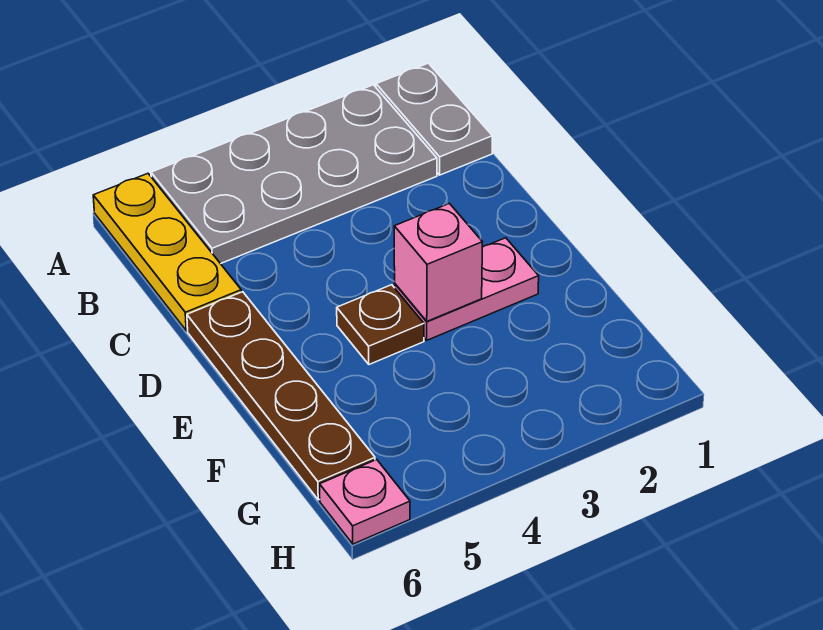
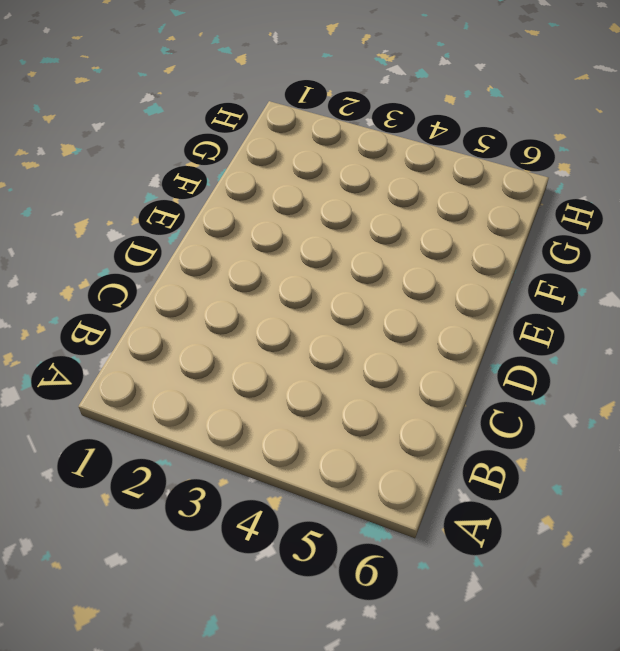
none -> grey 1x2 plate [376,63,492,175]
none -> grey 2x4 plate [151,85,437,264]

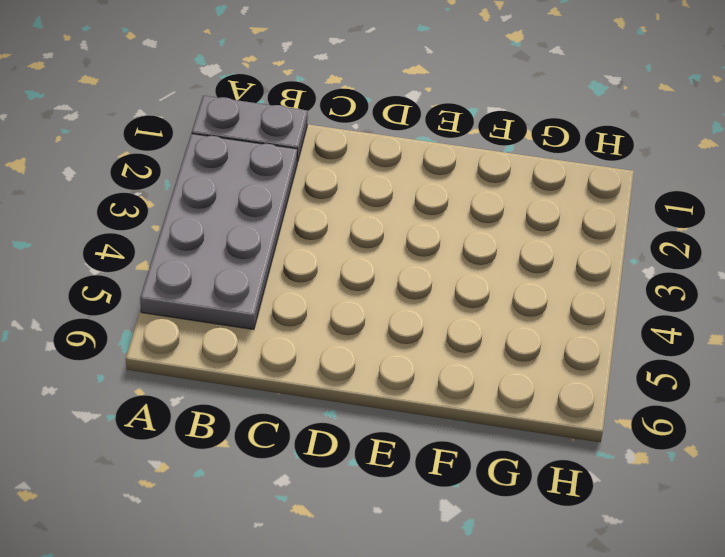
none -> yellow 1x3 plate [93,174,241,331]
none -> brown 1x4 plate [187,292,375,500]

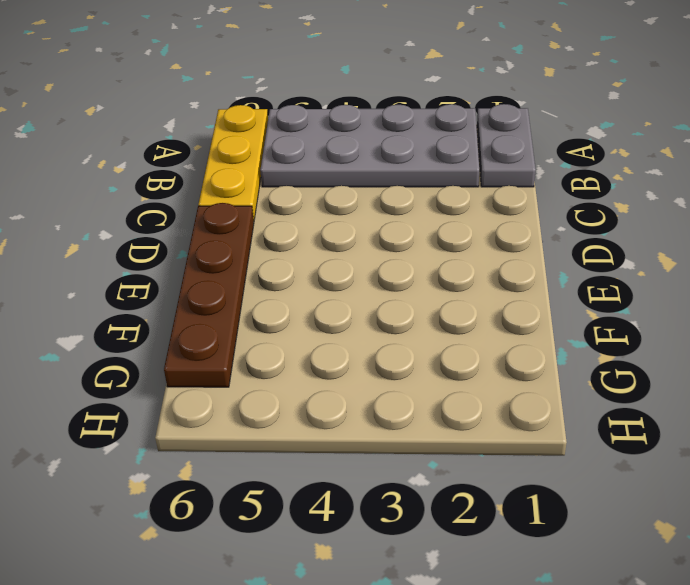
none -> pink 1x2 plate [395,238,539,340]
none -> brown 1x1 plate [337,285,424,364]

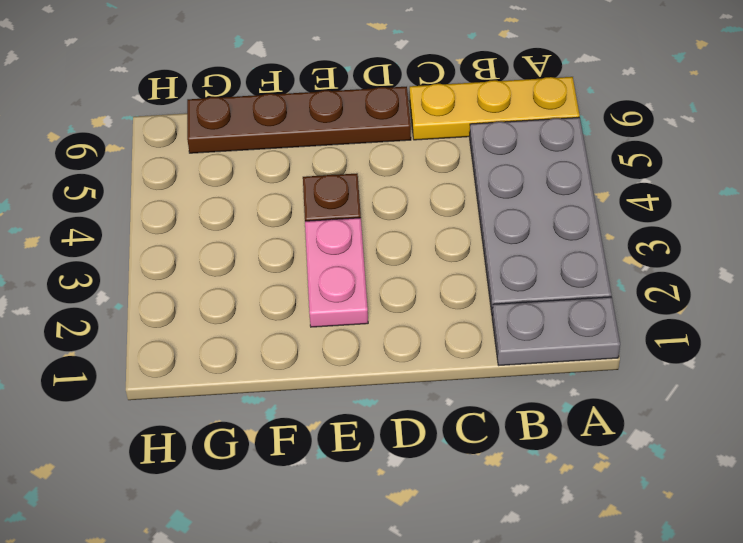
none -> pink 1x1 plate [320,460,410,544]
none -> pink 1x1 brick [394,204,482,321]

